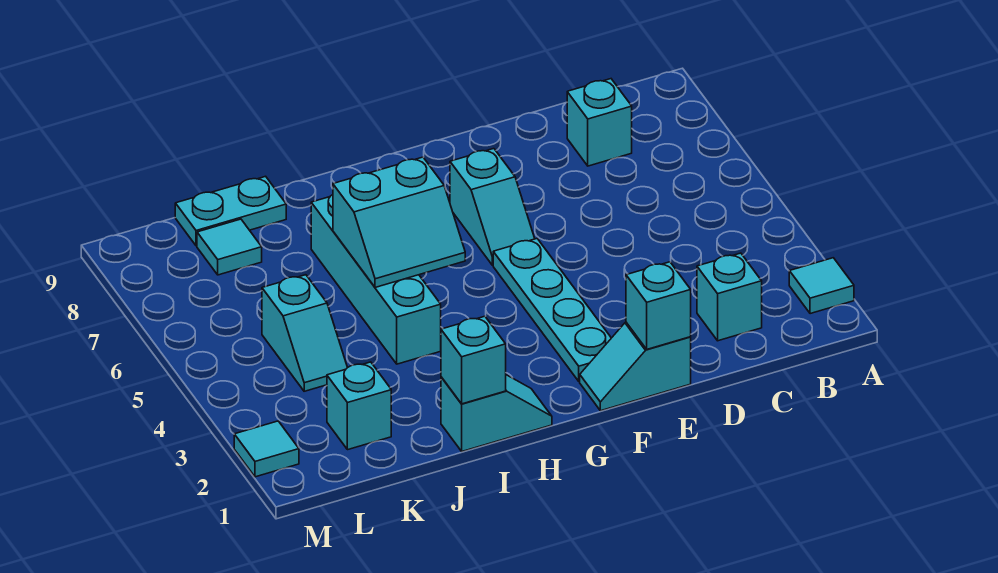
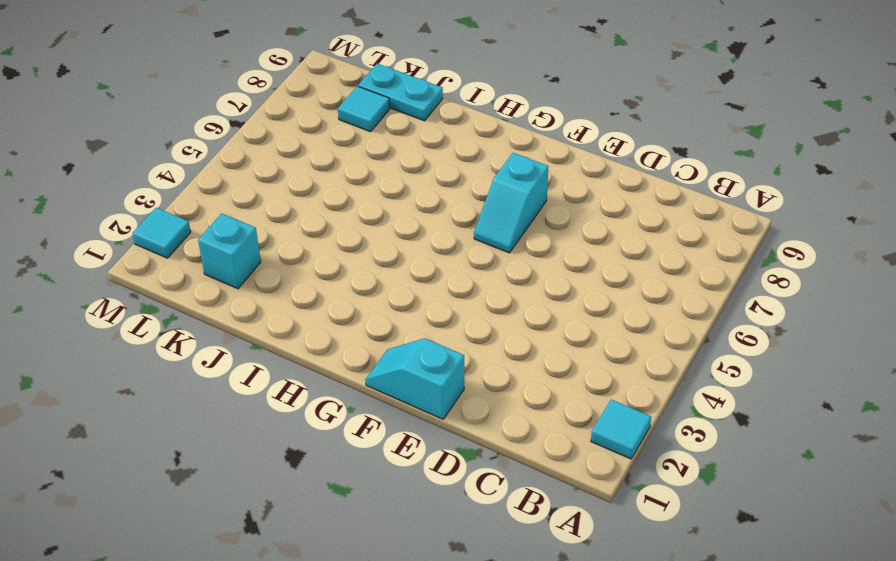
none -> cyan 1x1 brick [697,253,762,341]
none -> cyan 1x1 brick [567,79,632,166]
none -> cyan 1x4 plate [493,239,611,382]

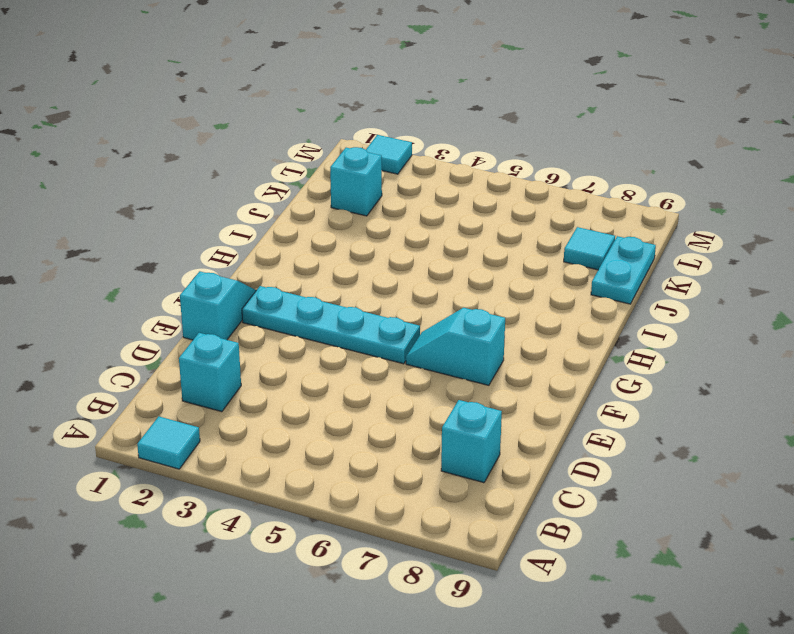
none -> cyan 1x2 slope [441,375,552,451]
none -> cyan 1x4 brick [311,195,441,364]
none -> cyan 1x2 slope [262,275,347,391]

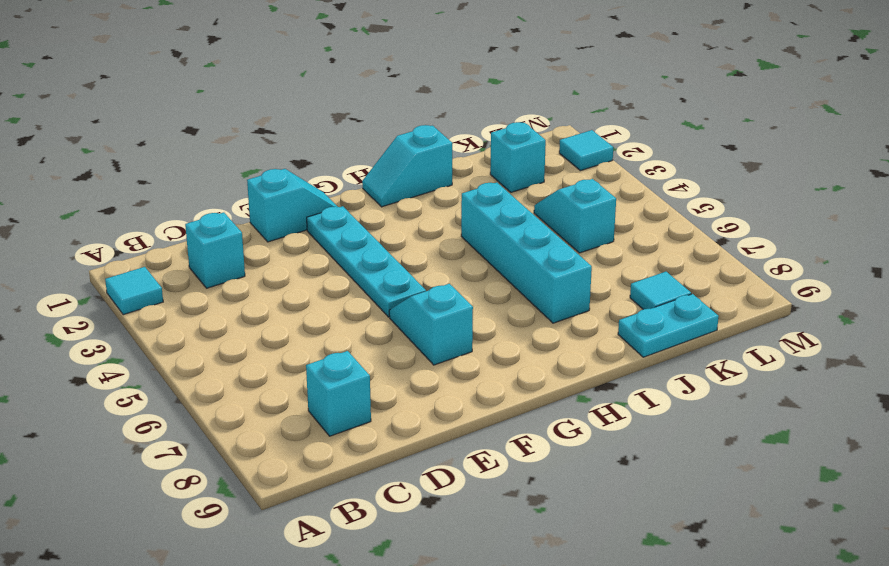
none -> cyan 1x1 brick [626,262,691,349]
none -> cyan 2x2 slope [333,157,465,287]
none -> cyan 1x1 brick [441,316,506,404]

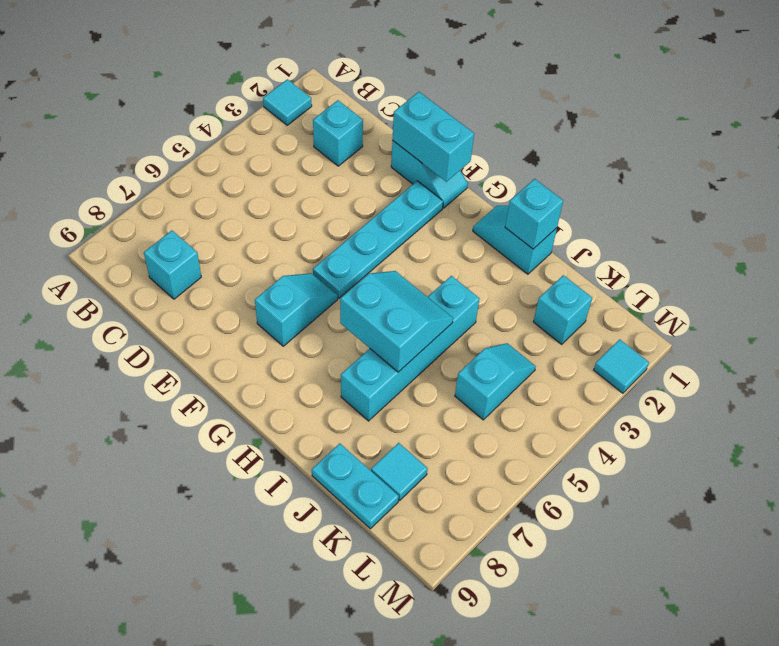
cyan 1x2 brick [392,92,474,182] -> cyan 1x1 brick [626,262,691,349]

